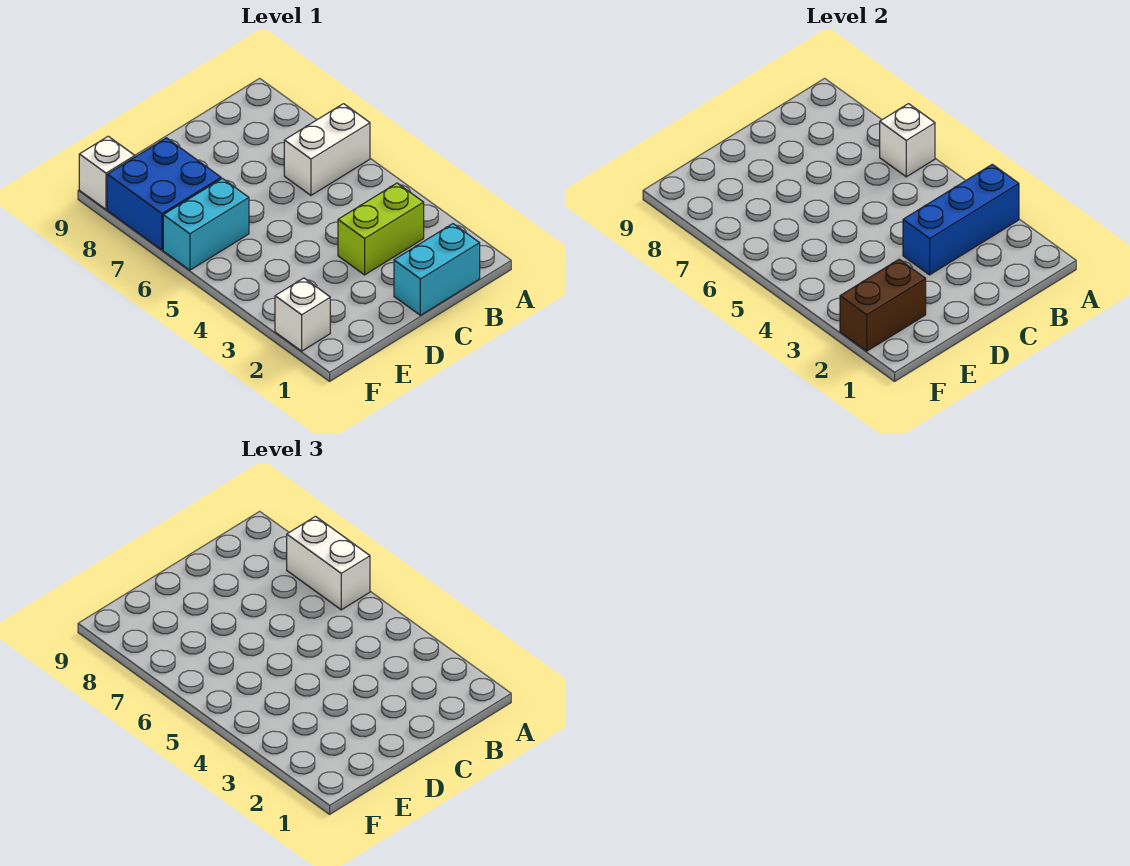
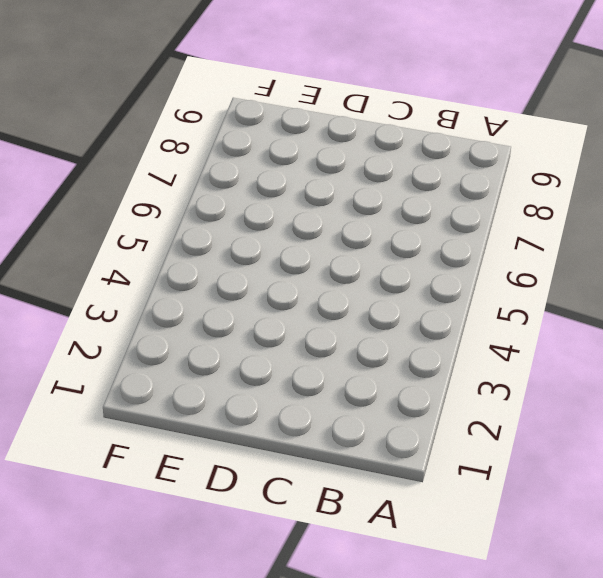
none -> white 1x2 brick [284,104,370,195]
none -> cyan 1x2 brick [394,224,480,315]

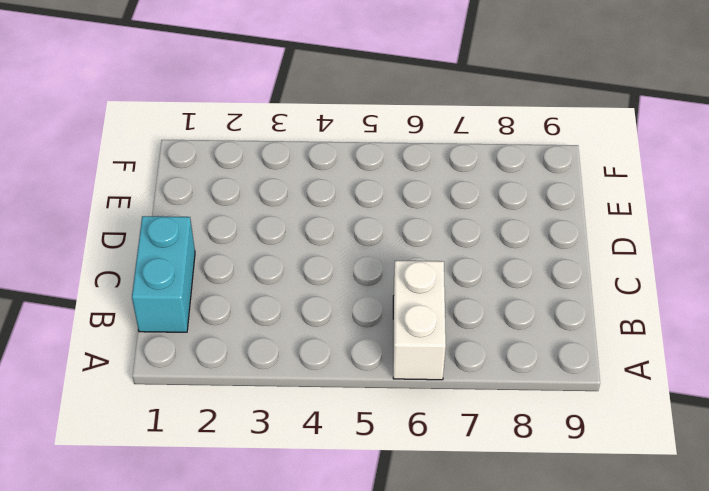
none -> lime 1x2 brick [338,183,424,275]
none -> cyan 1x2 brick [163,178,249,270]

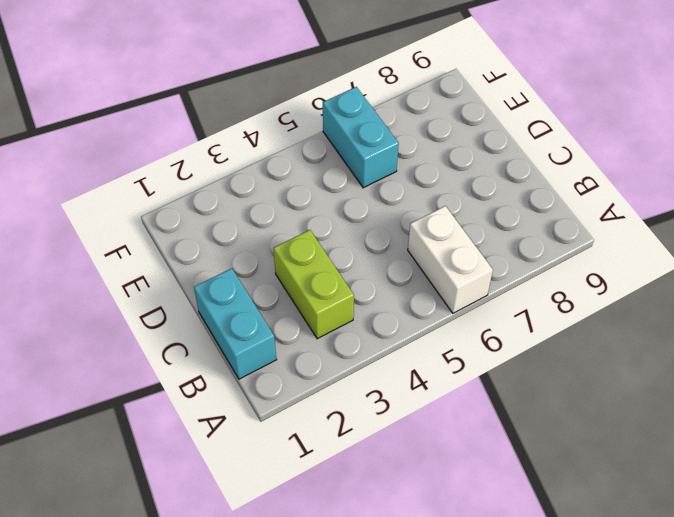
none -> blue 2x2 brick [107,138,221,250]
none -> white 1x1 brick [275,278,330,351]

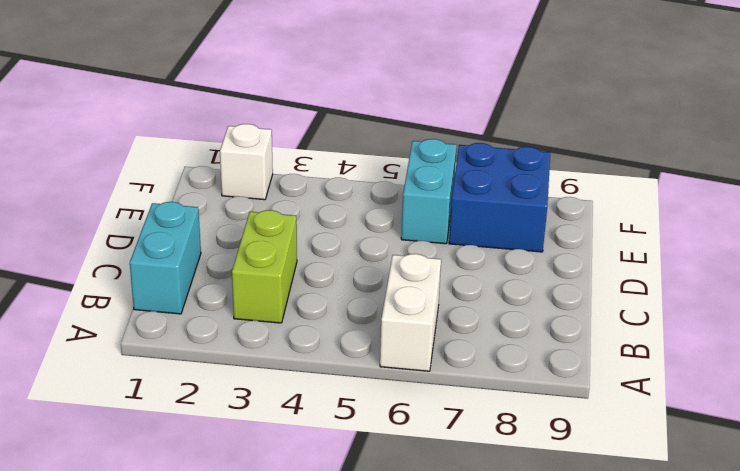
none -> white 1x1 brick [79,136,135,209]
none -> blue 1x3 brick [903,164,1019,275]

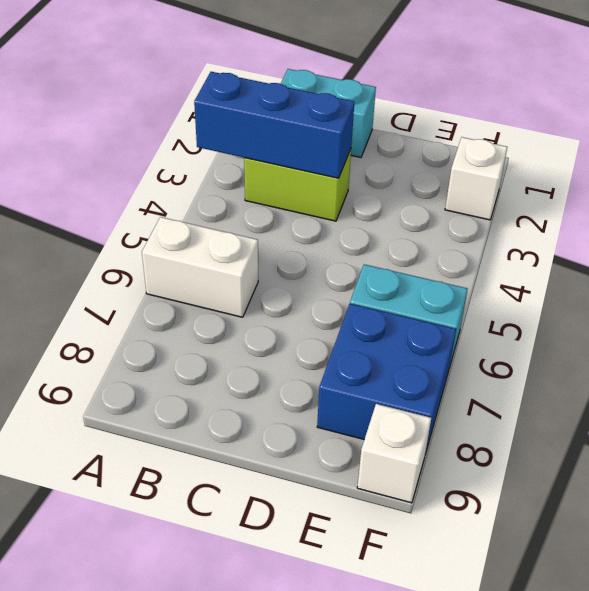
none -> white 1x1 brick [880,104,935,177]
none -> brown 1x2 brick [840,259,926,351]

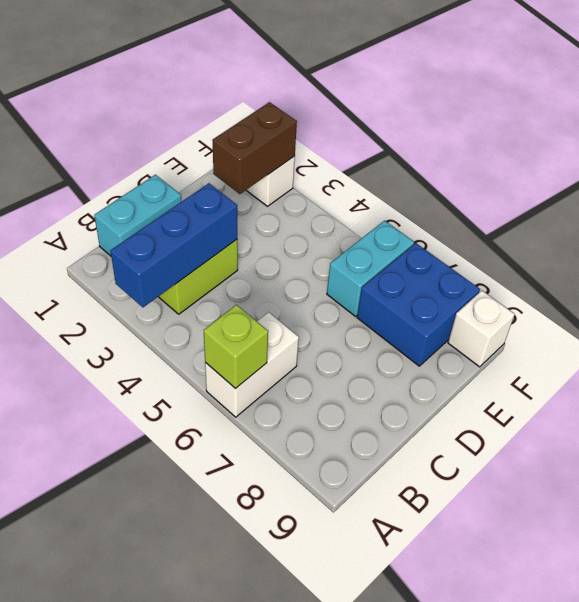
lime 1x1 brick [203,305,268,389] -> white 1x1 brick [880,104,935,177]
none -> white 1x2 brick [287,516,370,610]

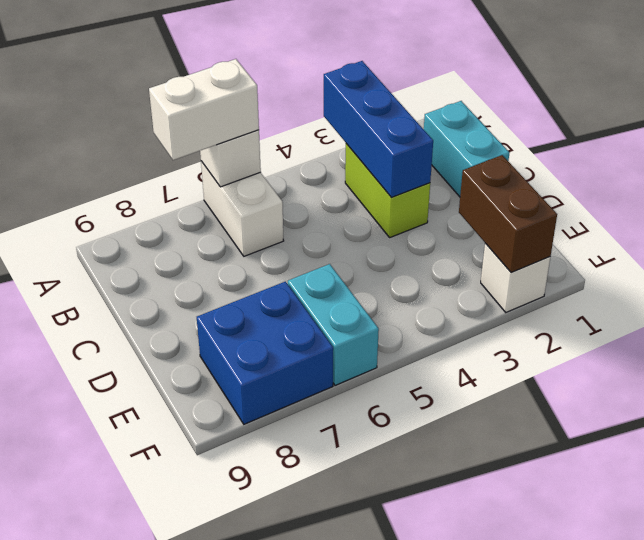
none -> white 1x1 brick [79,136,135,209]

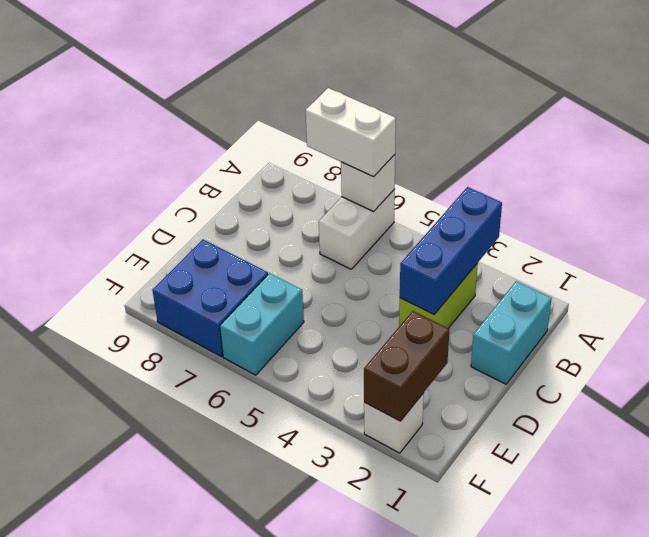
none -> white 1x1 brick [79,136,135,209]

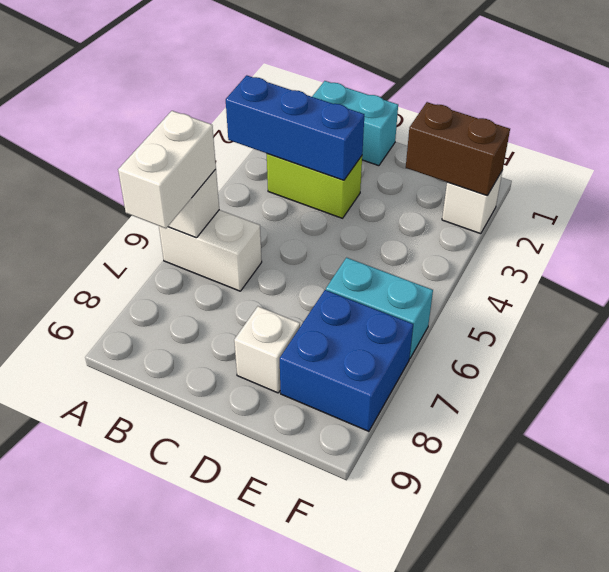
white 1x1 brick [234,306,300,393] -> white 1x1 brick moved to [79,136,135,209]

